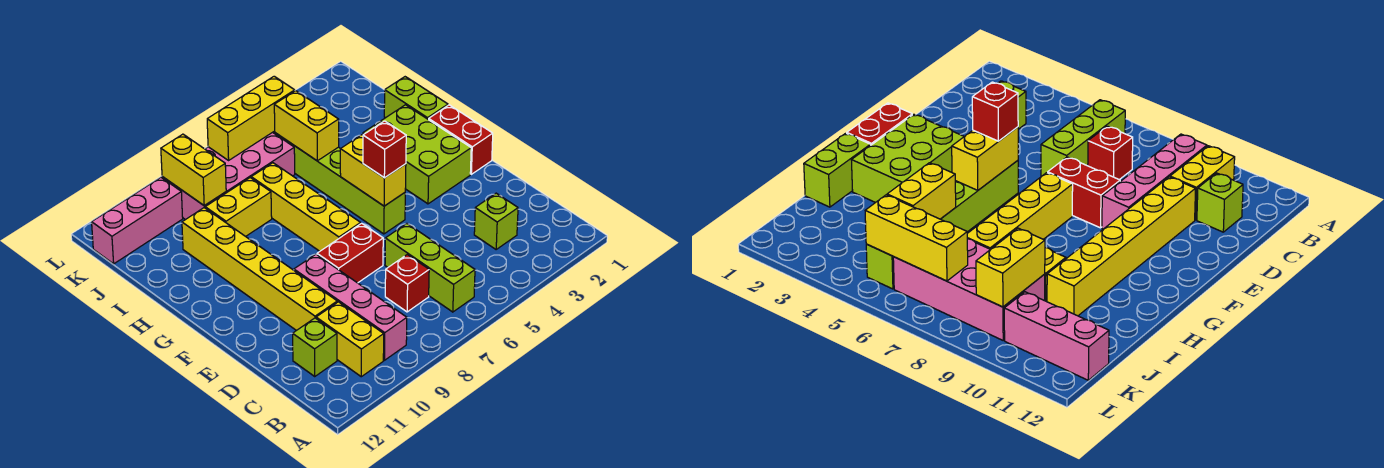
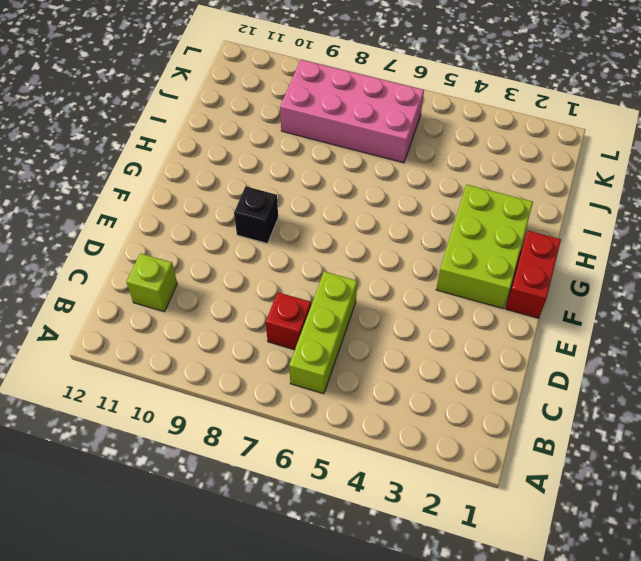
black 1x1 brick [234,186,278,244] -> none
none -> pink 1x4 brick [294,254,407,360]
none -> yellow 1x2 brick [316,302,384,377]
none -> lime 1x1 brick [474,193,518,249]

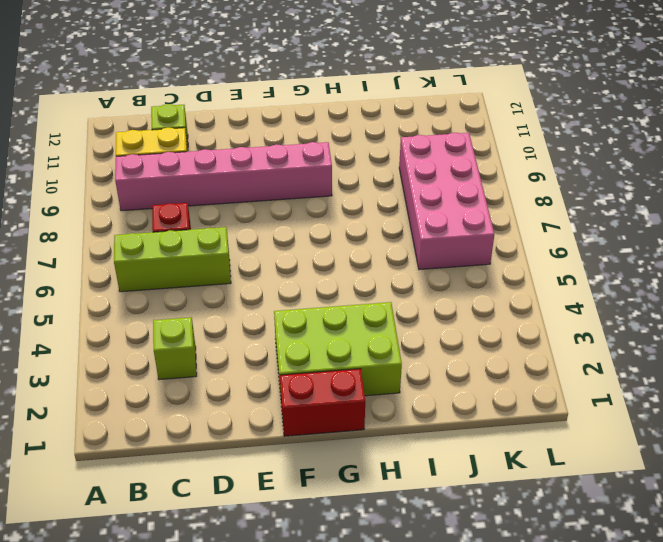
pink 1x6 brick [115,142,332,211] -> pink 1x4 brick [294,254,407,360]
none -> yellow 1x6 brick [182,208,337,331]
none -> red 1x2 brick [317,223,383,283]
none -> lime 1x6 brick [273,131,405,234]

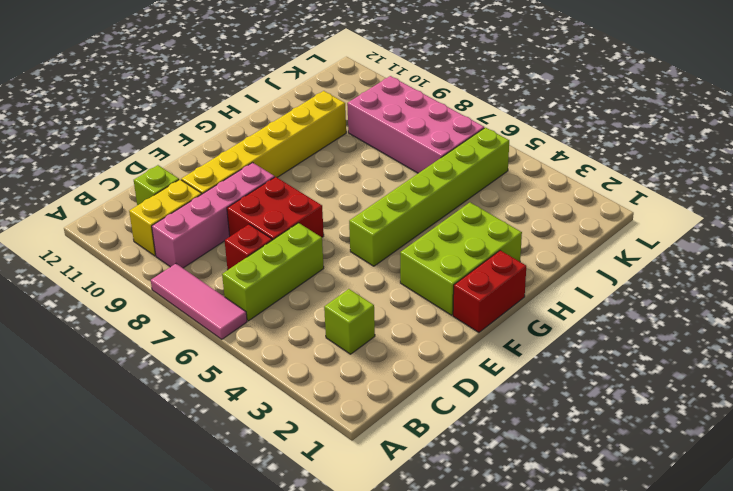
pink 1x3 tile [151,264,247,339] -> none
red 2x2 brick [227,177,324,240] -> red 1x2 brick [317,223,383,283]
none -> yellow 1x4 brick [251,163,361,251]
none -> lime 1x2 brick [384,77,448,120]
none -> yellow 1x2 brick [205,178,272,236]

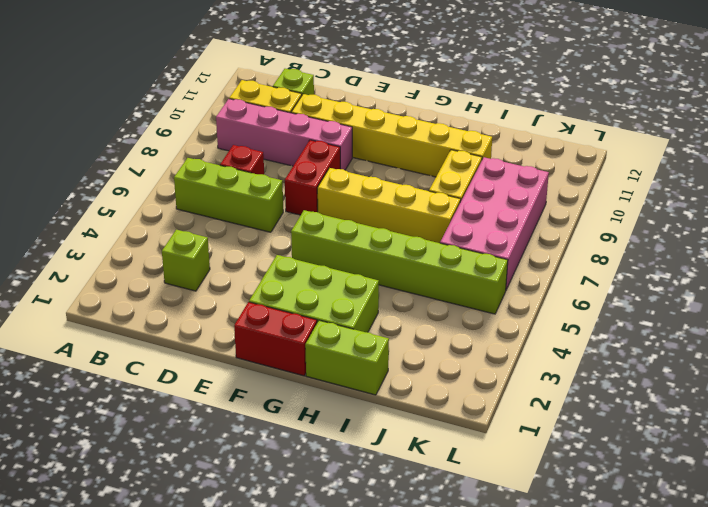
none -> pink 1x3 brick [92,177,183,264]
none -> yellow 1x2 brick [340,135,406,206]
none -> yellow 1x2 brick [274,91,339,161]

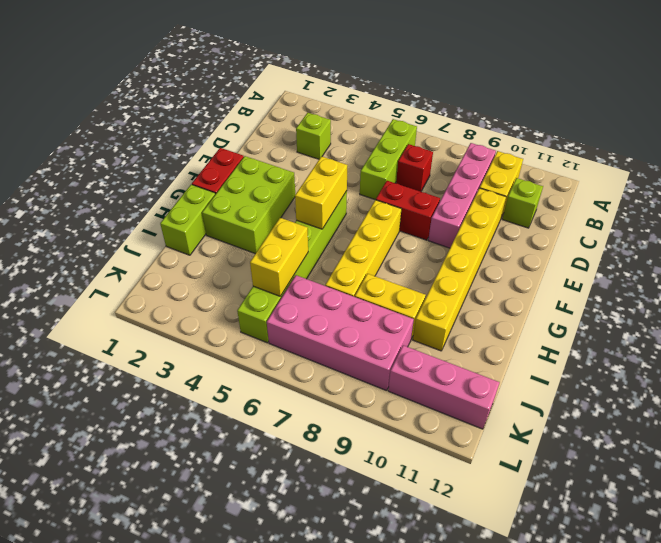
none -> yellow 1x2 brick [161,134,226,206]
none -> yellow 1x3 brick [207,76,295,160]
none -> red 1x1 brick [363,121,406,178]

